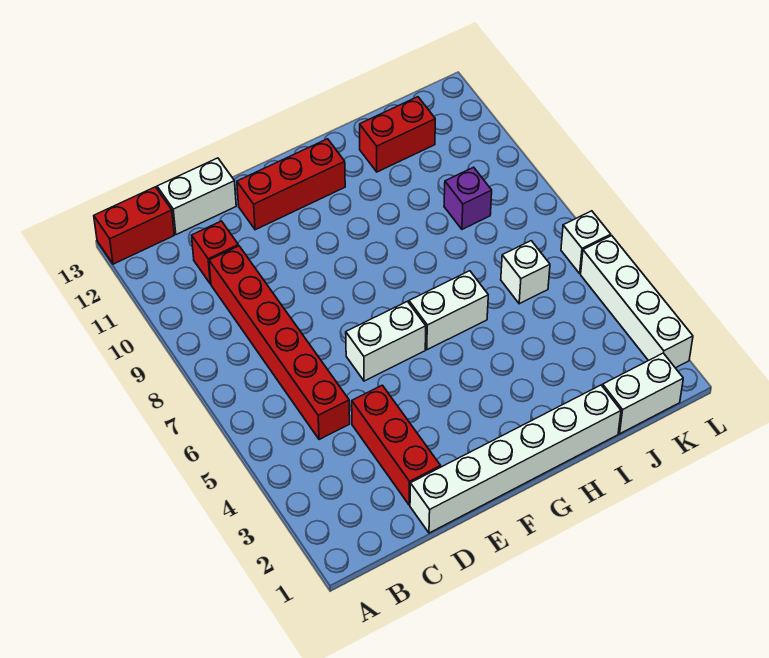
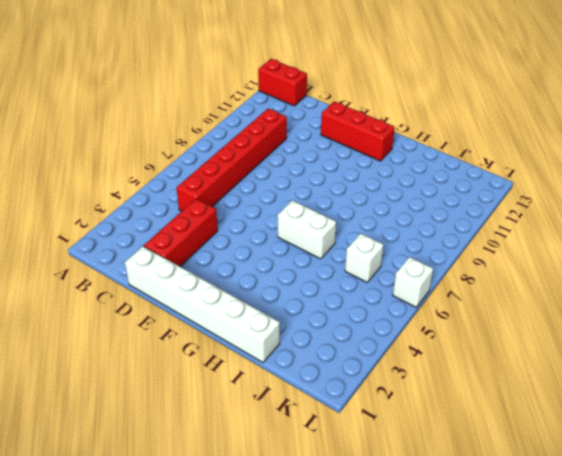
none -> red 1x1 brick [192,221,238,284]
none -> white 1x2 brick [157,158,236,235]
none -> white 1x2 brick [346,301,426,381]

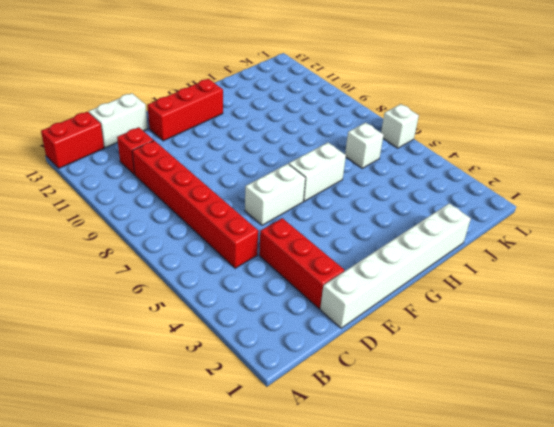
none -> red 1x2 brick [360,97,435,172]
none -> white 1x2 brick [602,353,683,434]
none -> purple 1x1 brick [444,167,492,229]

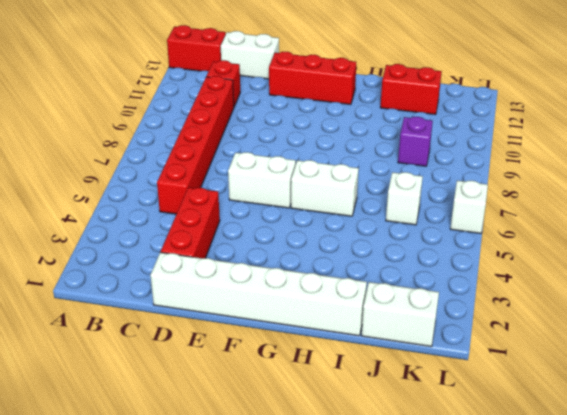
none -> white 1x4 brick [581,236,693,368]

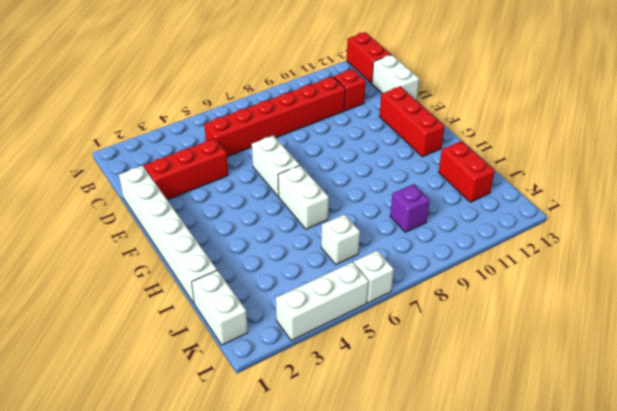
white 1x3 brick [276,262,369,340] -> white 1x4 brick [581,236,693,368]

